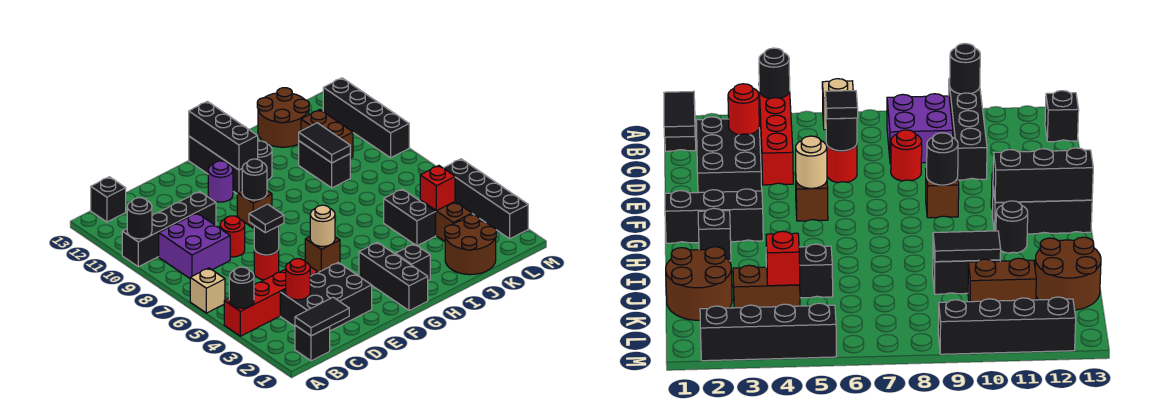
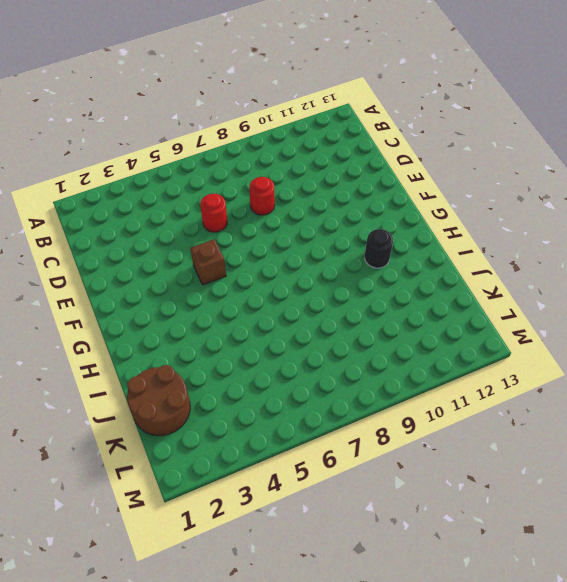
none -> red 1x4 brick [224,267,318,336]
none -> tan 1x1 brick [190,268,225,313]
none -> black 1x4 brick [122,191,216,267]
none -> black 1x1 brick [295,325,330,361]

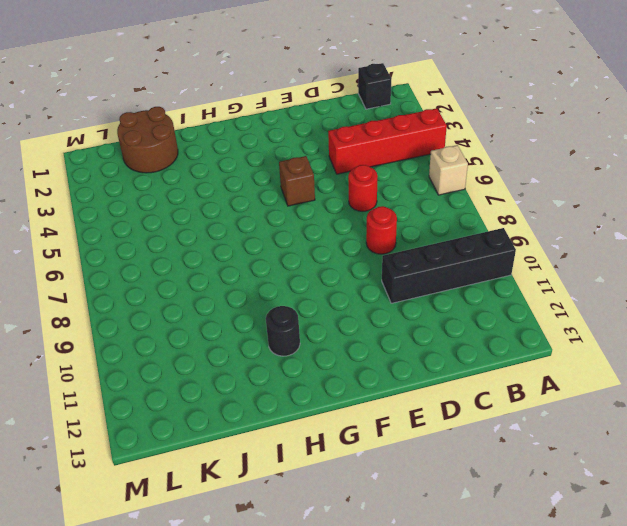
none -> purple 2x2 brick [159,213,230,278]
none -> black 1x1 brick [91,177,126,222]
none -> black 2x3 brick [280,262,372,331]
none -> brown 1x1 brick [237,190,272,228]

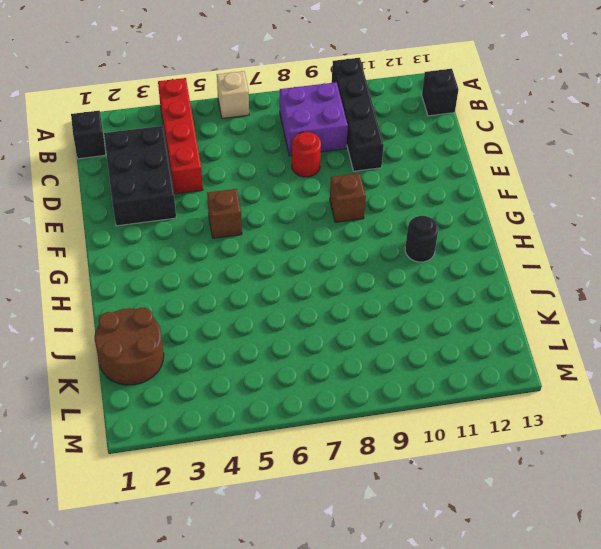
none -> red 1x1 round brick [254,250,279,280]
none -> purple 1x1 round brick [208,161,233,202]
none -> black 1x3 brick [359,242,428,311]
none -> black 1x3 brick [189,136,242,193]

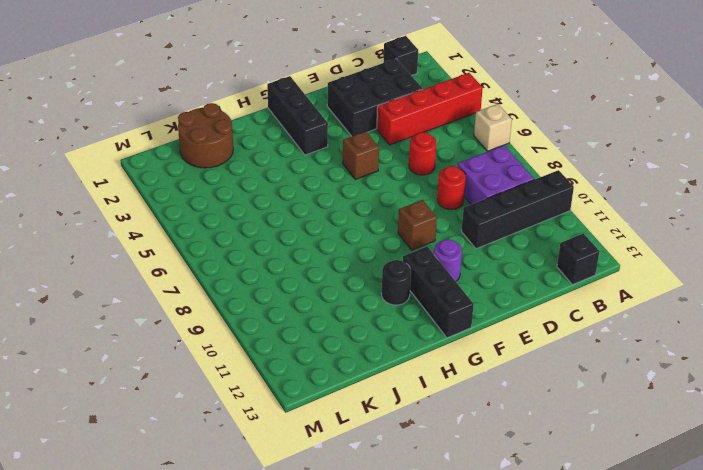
none -> black 1x1 brick [396,244,430,281]
none -> black 1x2 brick [384,189,436,246]
none -> black 1x2 brick [299,141,350,188]
none -> brown 2x2 round brick [257,88,309,147]

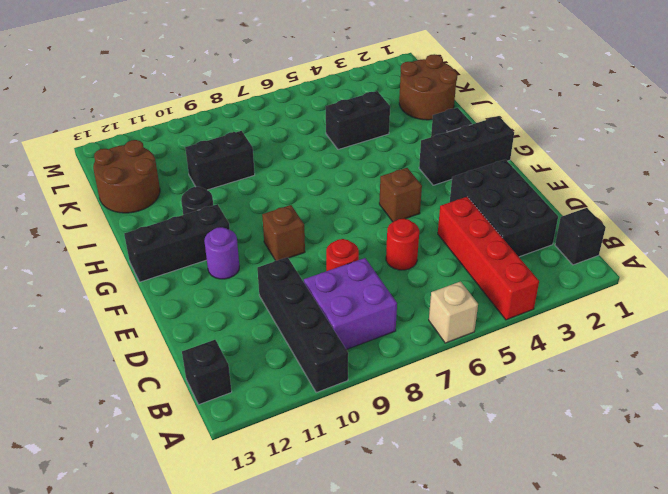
none -> brown 1x2 brick [420,200,472,241]
none -> brown 1x2 brick [301,110,353,158]
none -> black 1x4 brick [444,159,528,239]
none -> black 1x4 brick [323,78,409,158]

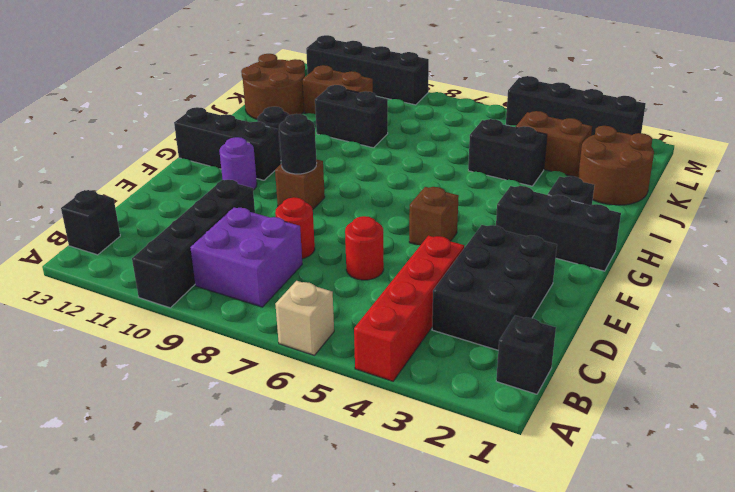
none -> black 1x1 round brick [229,267,254,308]
none -> black 1x1 round brick [127,198,152,239]
none -> black 1x2 tile [295,297,349,336]
none -> red 1x1 round brick [286,259,310,300]

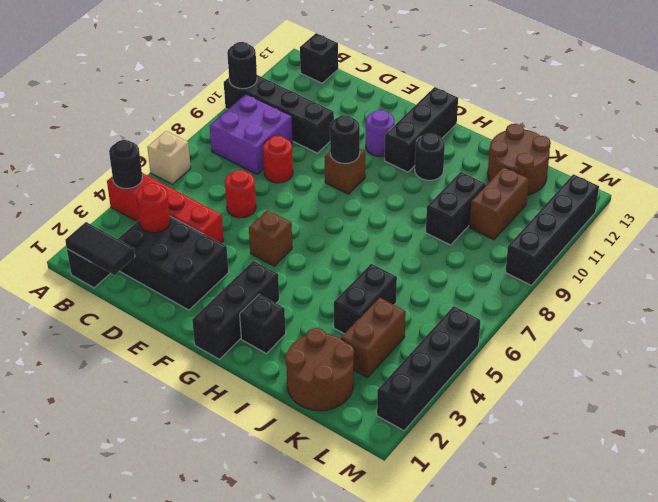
none -> black 1x1 round brick [254,226,279,255]
none -> tan 1x1 round brick [310,205,335,246]
none -> black 1x3 brick [189,101,258,170]
none -> black 1x2 tile [299,123,350,163]

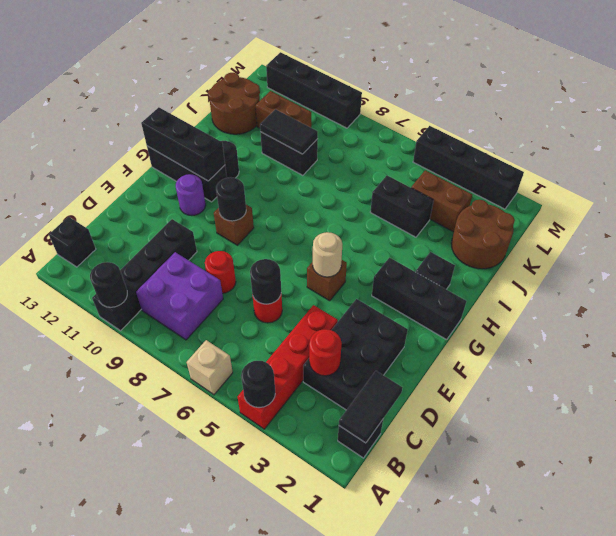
none -> red 1x1 brick [420,166,455,211]
none -> black 1x1 tile [249,204,284,233]

